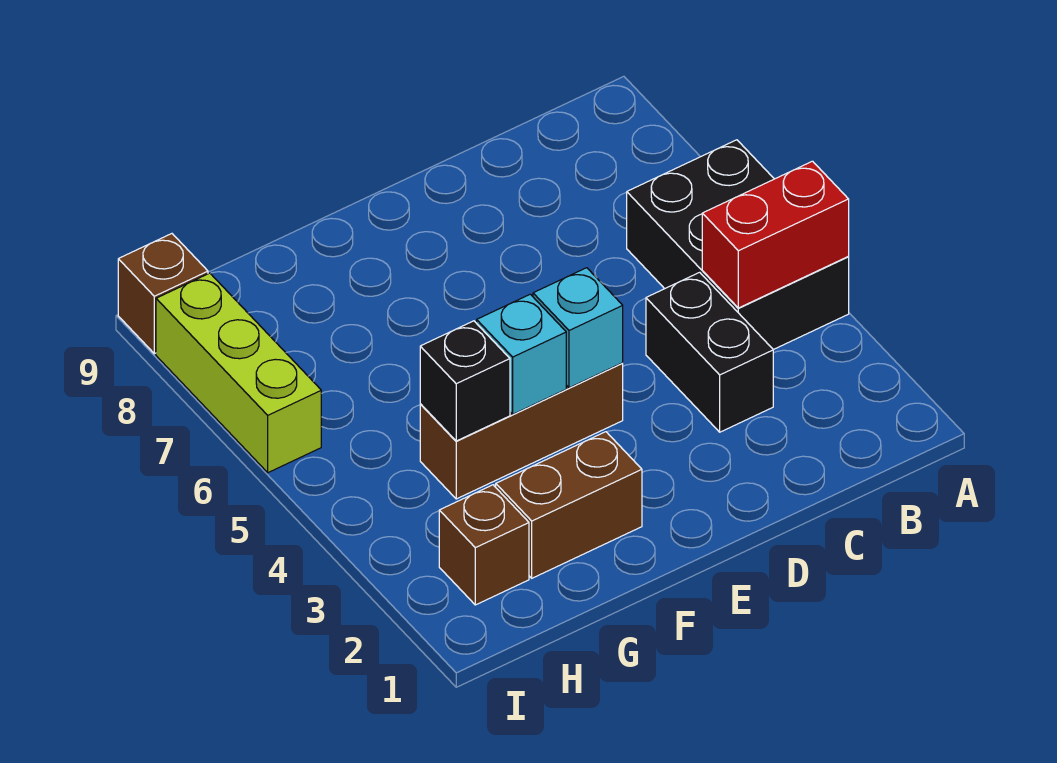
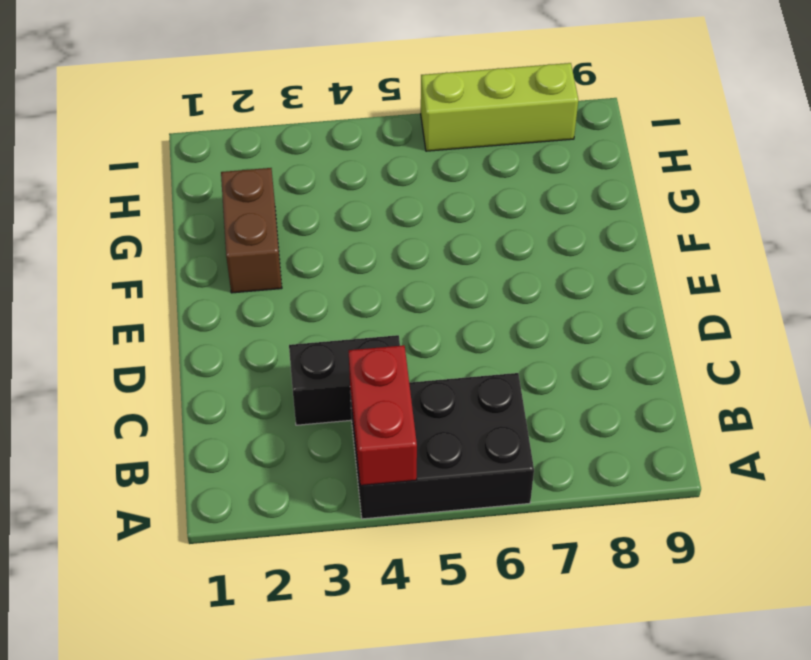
none -> brown 1x3 brick [420,363,623,499]
none -> brown 1x1 brick [439,485,529,605]

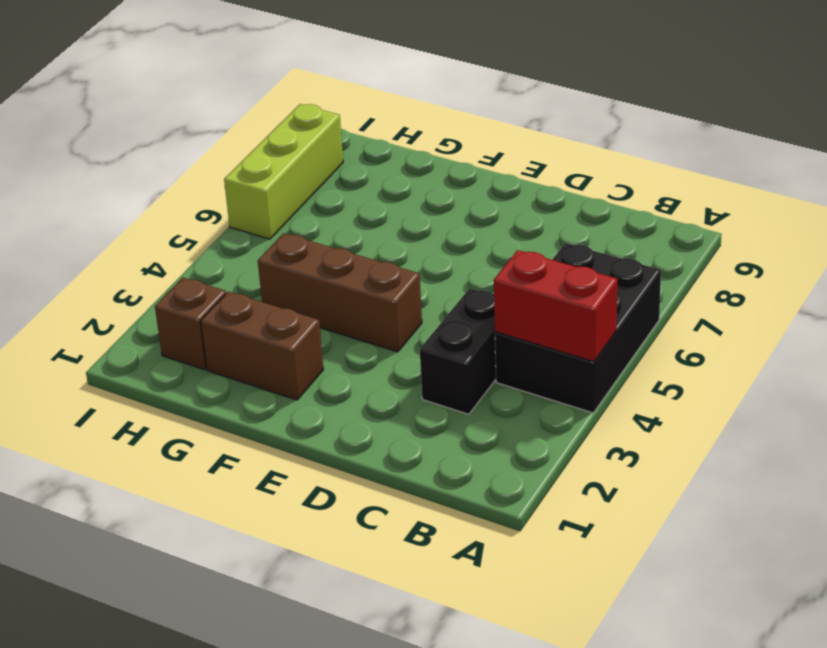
none -> brown 1x1 brick [118,234,208,354]
none -> cyan 1x1 brick [533,268,623,388]

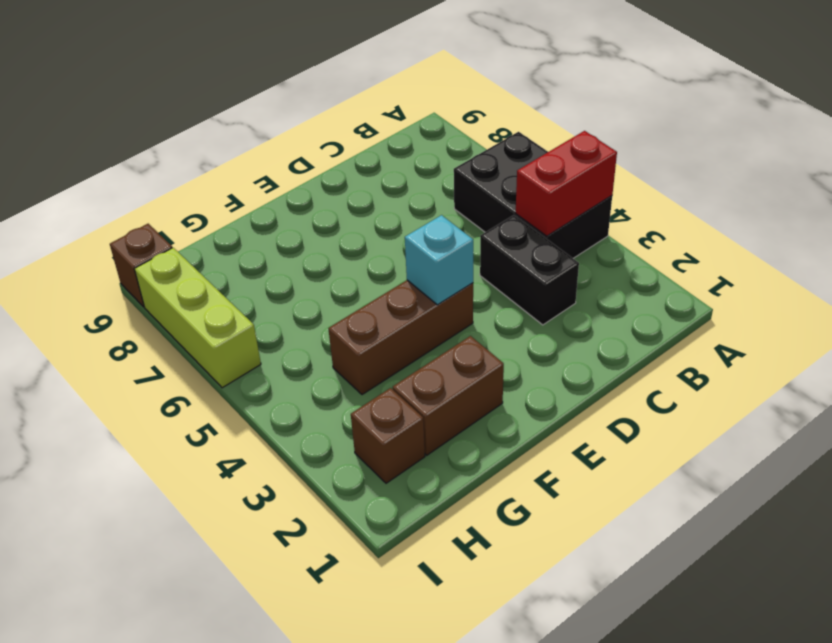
none -> cyan 1x1 brick [477,294,566,414]
none -> black 1x1 brick [420,321,510,441]

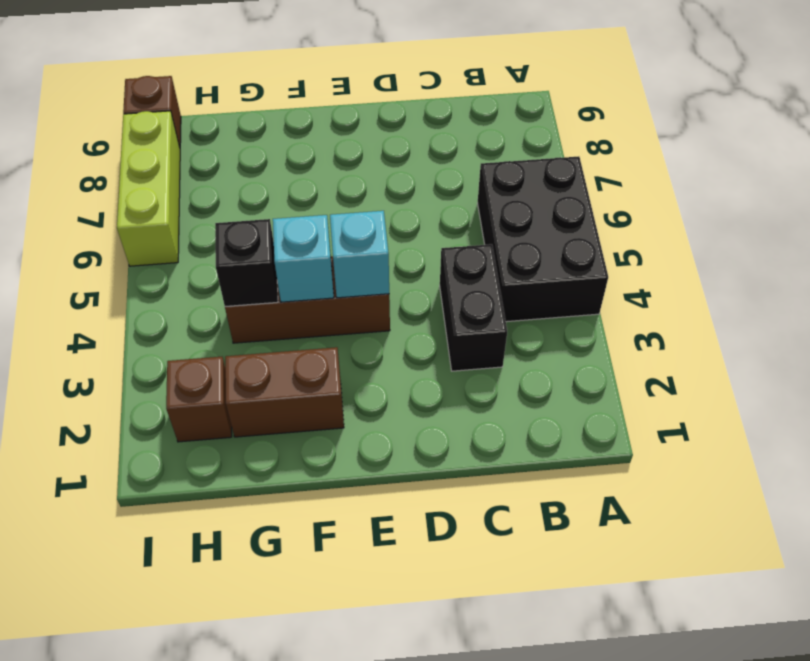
none -> red 1x2 brick [702,161,849,308]

